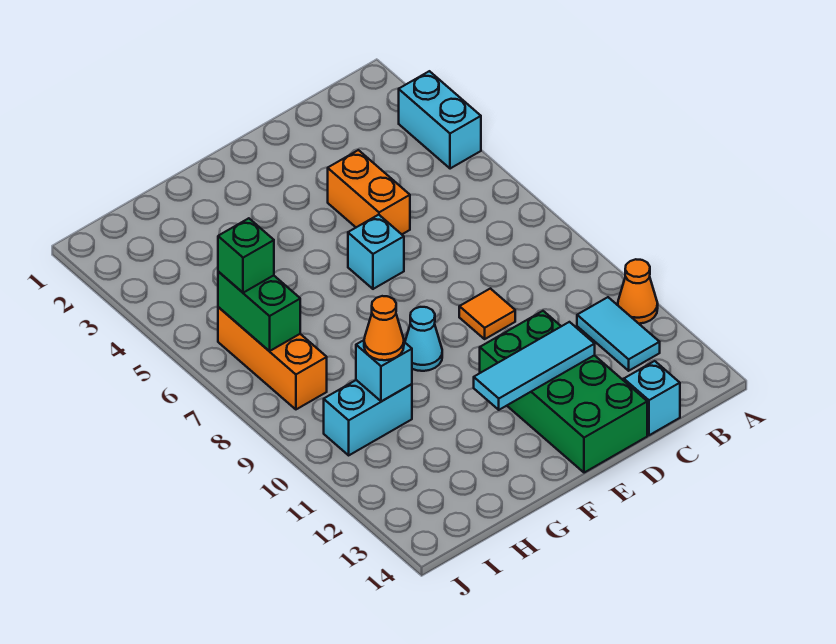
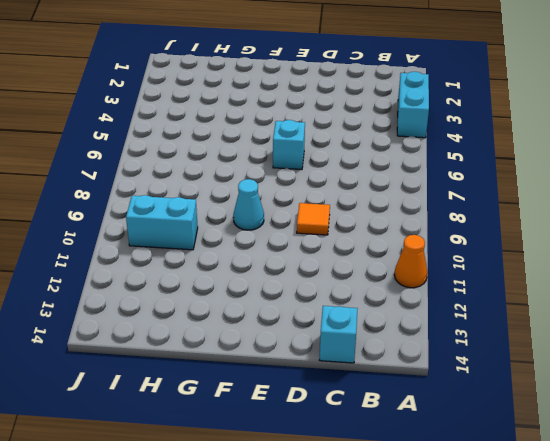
none -> cyan 1x2 tile [577,297,660,371]
none -> orange 1x2 brick [328,150,410,234]
none -> green 2x4 brick [480,311,647,473]

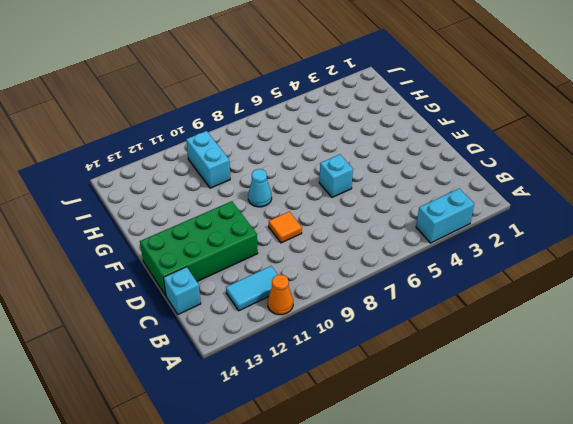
none -> orange 1x2 brick [328,150,410,234]
none -> orange 1x3 brick [218,307,327,409]
none -> cyan 1x3 tile [474,322,595,410]

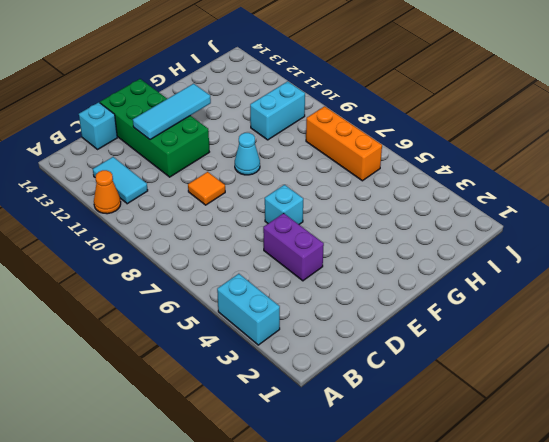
purple 1x2 brick [263,213,324,281] -> orange 1x2 brick [328,150,410,234]
none -> cyan 1x1 brick [356,340,412,401]
none -> green 1x2 brick [218,272,300,351]
none -> orange 1x1 cone [364,296,404,360]

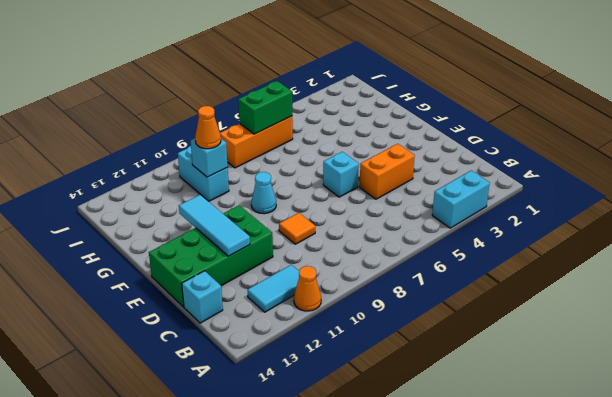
none -> green 1x1 brick [218,218,274,293]

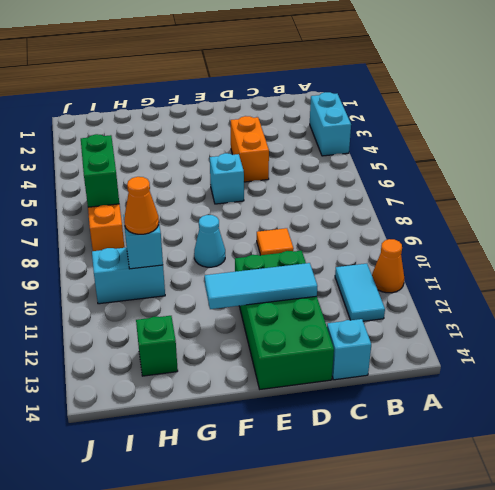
green 1x1 brick [136,316,178,376] -> green 1x1 brick moved to [218,218,274,293]

